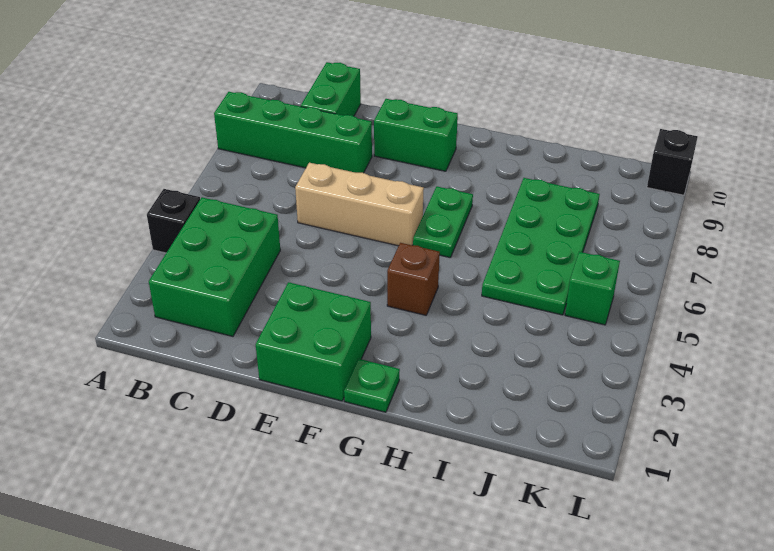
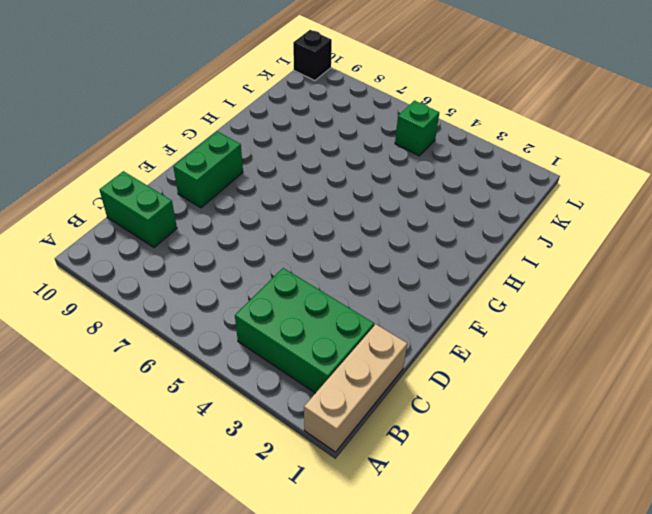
tan 1x3 brick [304,324,407,452] -> tan 1x3 brick moved to [295,163,424,246]
none -> black 1x1 brick [147,189,200,253]
none -> green 1x4 brick [214,92,372,173]
none -> green 2x2 brick [256,282,371,401]

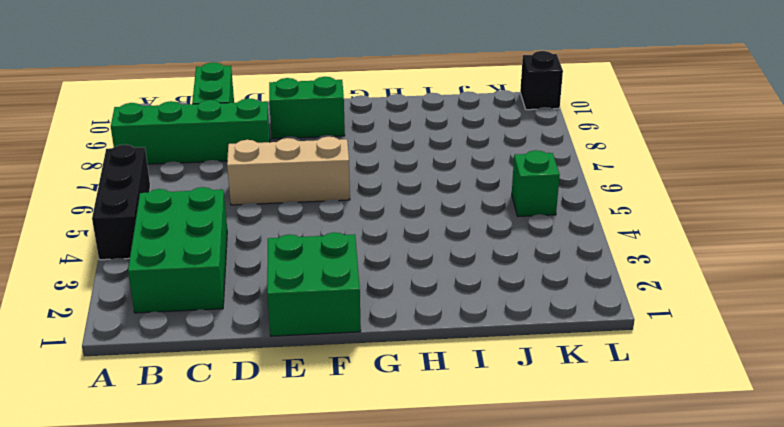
black 1x3 brick [92,145,150,260] -> black 1x1 brick [147,189,200,253]
none -> green 1x1 plate [344,359,400,412]
none -> brown 1x1 brick [387,243,440,315]
none -> green 1x2 plate [413,187,473,257]

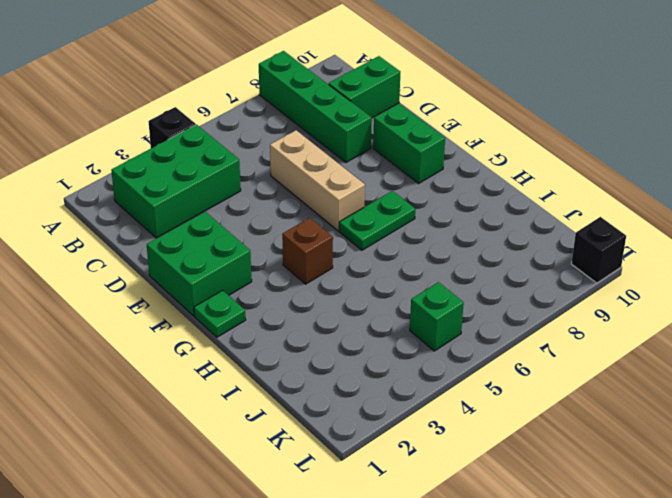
none -> green 2x4 plate [482,178,600,315]

